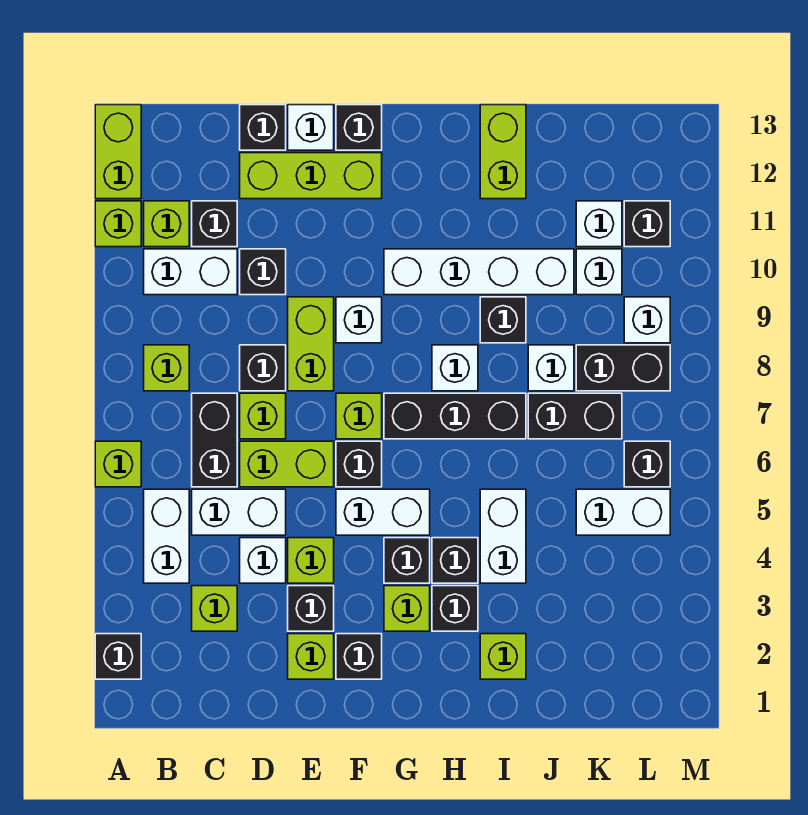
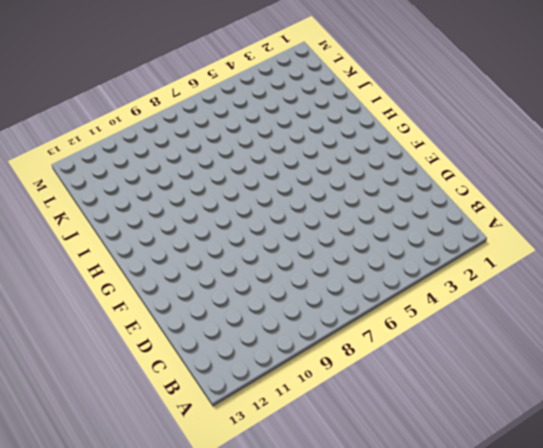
none -> black 1x1 brick [95,634,141,679]
none -> lime 1x1 brick [95,441,141,487]
none -> lime 1x1 brick [95,201,141,247]
none -> lime 1x2 brick [95,105,141,199]

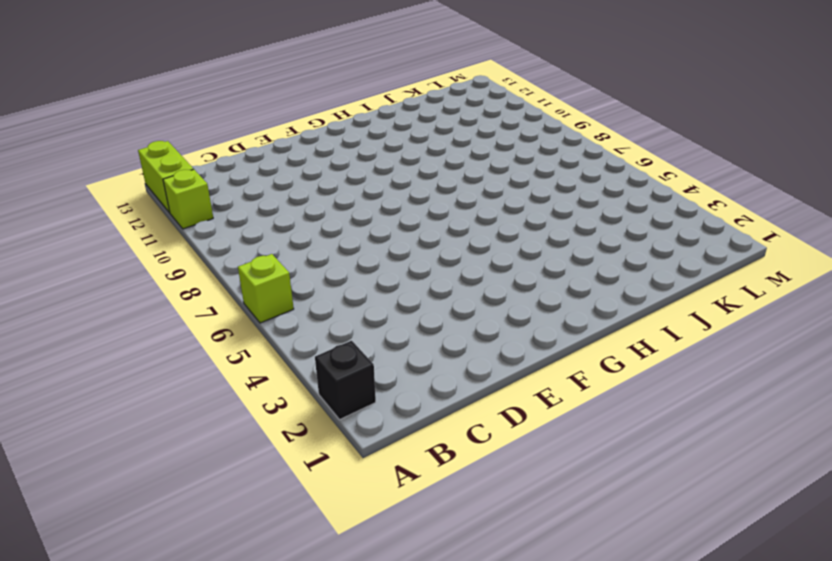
none -> white 1x2 brick [144,489,189,583]
none -> lime 1x1 brick [144,345,189,391]
none -> white 1x2 brick [144,249,237,295]
none -> lime 1x1 brick [144,201,189,247]

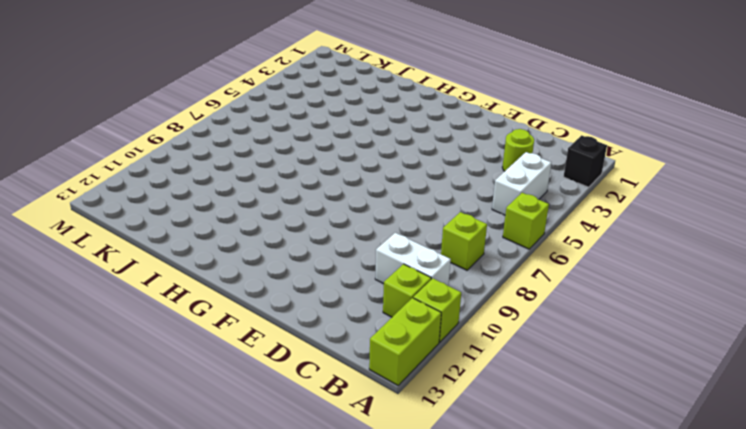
lime 1x1 round brick [502,129,534,171] -> lime 1x1 brick [192,586,237,631]
none -> white 1x2 brick [192,489,286,535]
none -> black 1x2 brick [192,393,237,487]
none -> black 1x1 brick [192,201,237,247]
none -> white 1x1 brick [240,538,286,583]

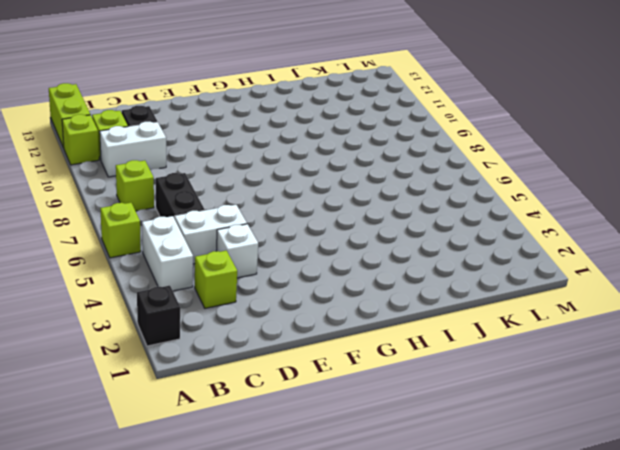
none -> lime 1x2 brick [240,441,334,487]
none -> lime 1x1 brick [240,393,286,439]
none -> black 1x1 brick [240,345,286,391]
none -> black 1x1 brick [240,249,286,295]

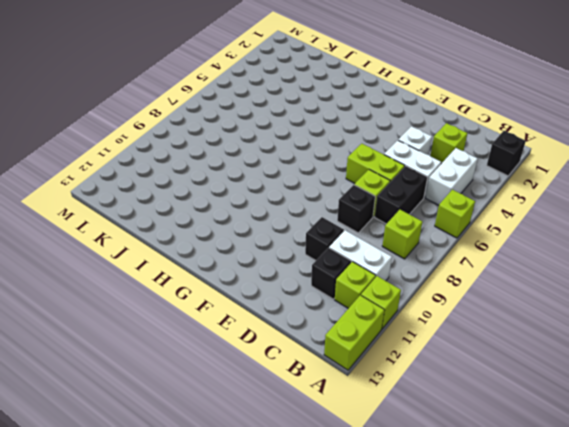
none -> lime 1x3 brick [240,153,382,199]
none -> black 1x1 brick [240,105,286,150]
none -> lime 1x1 brick [288,634,334,679]
none -> black 1x1 brick [288,586,334,631]

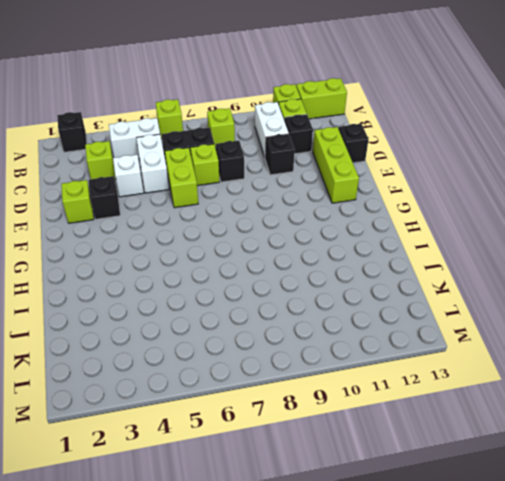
none -> lime 1x1 brick [288,538,334,583]
none -> lime 1x2 brick [288,297,334,391]
none -> white 1x1 brick [288,105,334,150]
none -> black 1x1 brick [336,634,382,679]

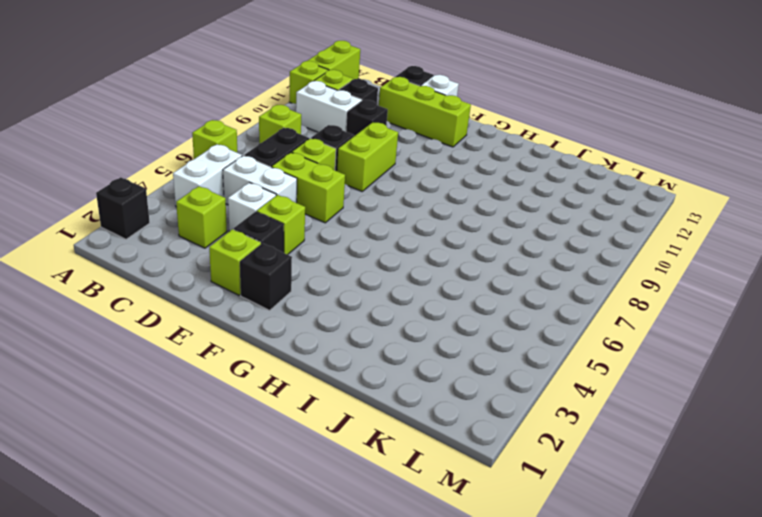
none -> white 1x2 brick [336,489,430,535]
none -> black 1x1 brick [336,441,382,487]
none -> lime 1x1 brick [336,393,382,439]
none -> white 1x1 brick [336,297,382,343]

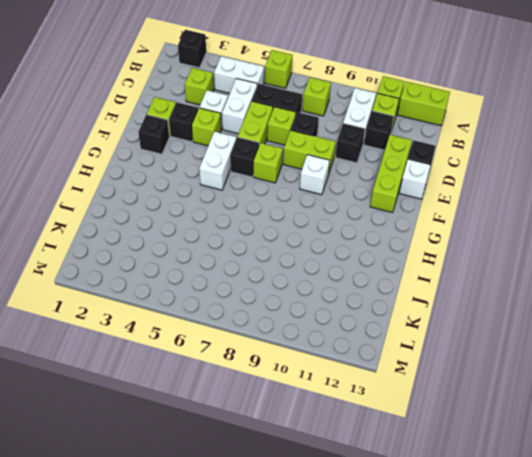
none -> black 1x1 brick [336,105,382,150]
none -> lime 1x1 brick [384,586,430,631]
none -> black 1x1 brick [384,538,430,583]
none -> black 1x3 brick [384,393,526,439]

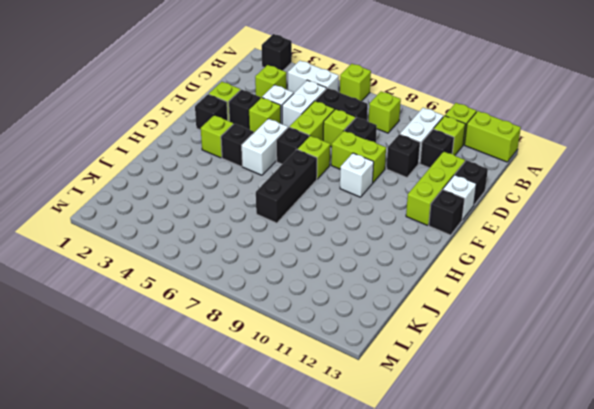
none -> white 1x4 brick [384,249,574,295]
none -> black 1x1 brick [432,586,478,631]
none -> black 1x1 brick [432,538,478,583]
none -> white 1x1 brick [432,345,478,391]

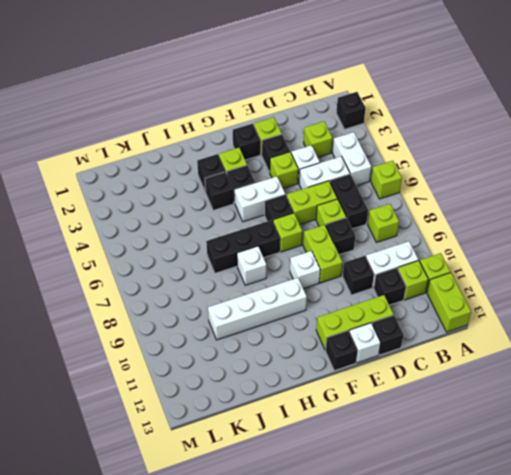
none -> lime 1x1 brick [480,634,526,679]
none -> white 1x2 brick [480,489,526,583]
none -> black 1x1 brick [480,297,526,343]
none -> lime 1x2 brick [480,105,526,199]

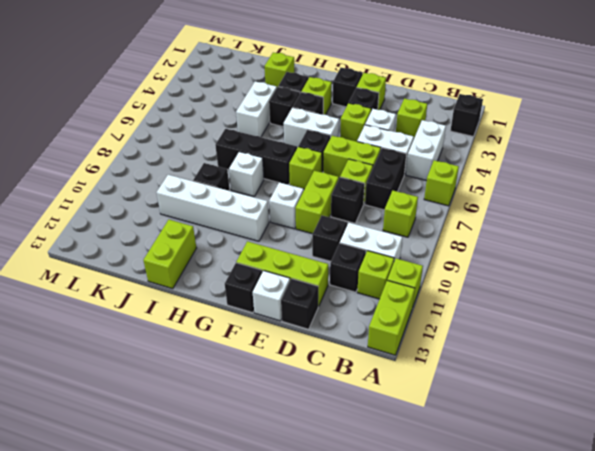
none -> black 1x2 brick [528,393,622,439]
none -> white 1x1 brick [528,345,574,391]
none -> white 1x2 brick [576,489,670,535]
none -> black 1x2 brick [576,345,670,391]

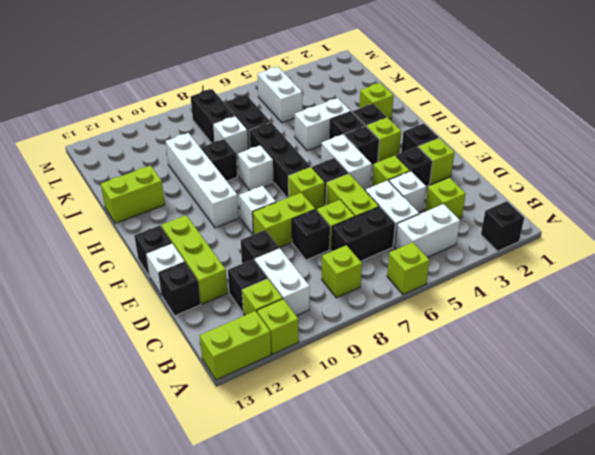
none -> white 1x1 brick [576,249,622,295]
none -> white 1x1 brick [576,201,622,247]
none -> black 1x1 brick [624,441,670,487]
none -> white 1x1 brick [624,297,670,343]

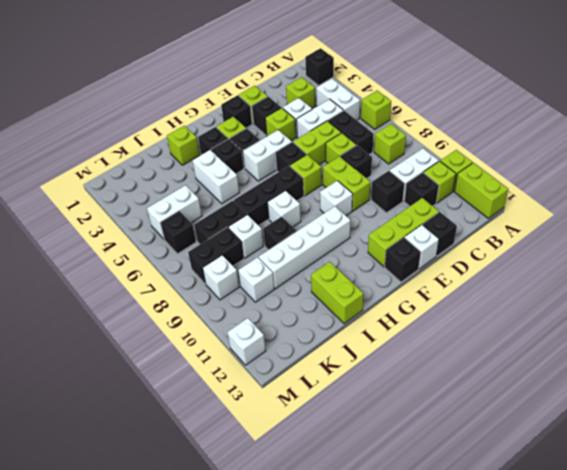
white 1x1 brick [228,318,266,365] -> white 1x1 brick moved to [576,201,622,247]
none -> black 1x1 brick [624,201,670,247]

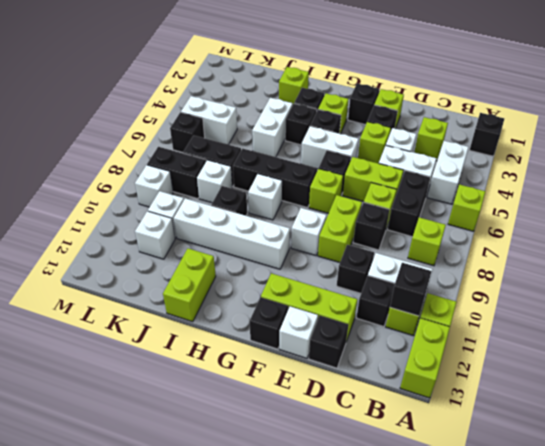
black 1x1 brick [390,263,432,316] -> black 1x1 brick moved to [624,201,670,247]

